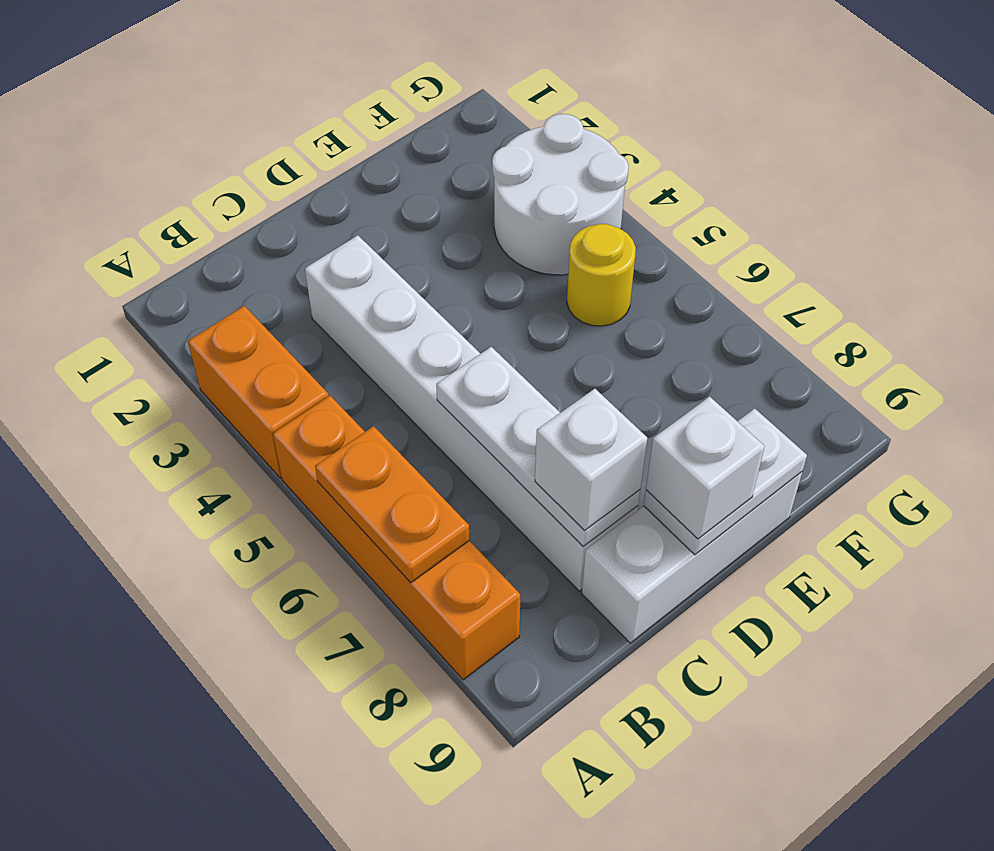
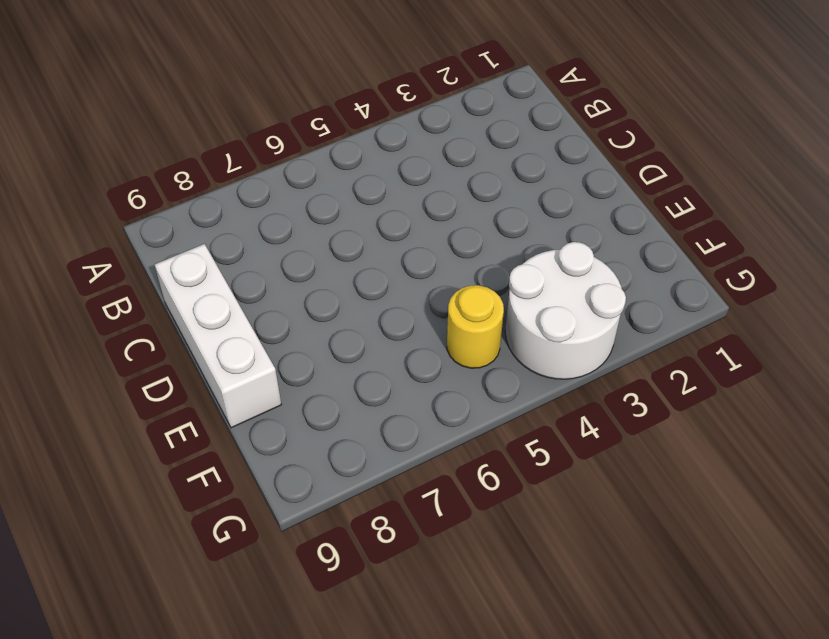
none -> orange 1x2 brick [188,306,328,478]
none -> orange 1x4 brick [273,396,520,680]

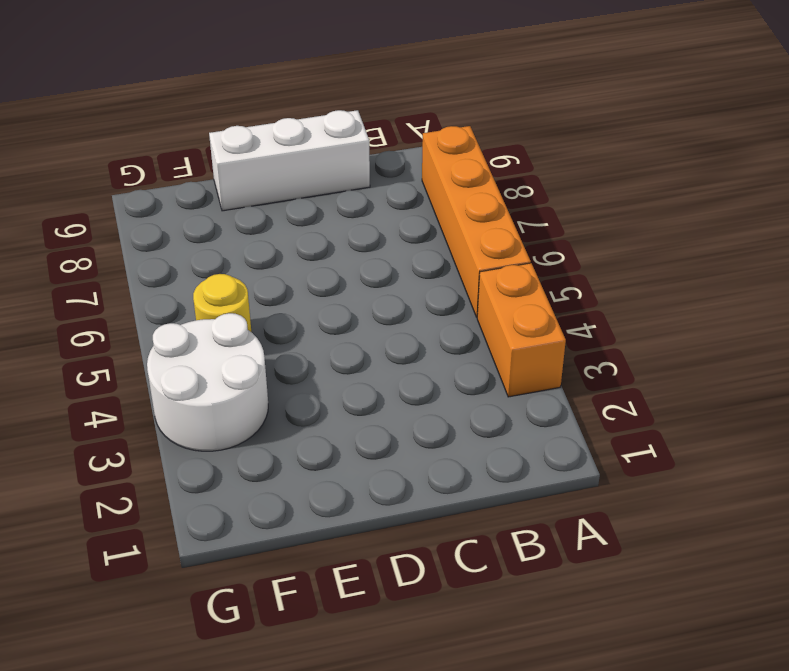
none -> white 1x6 brick [305,235,638,591]
none -> orange 1x2 plate [315,426,469,583]

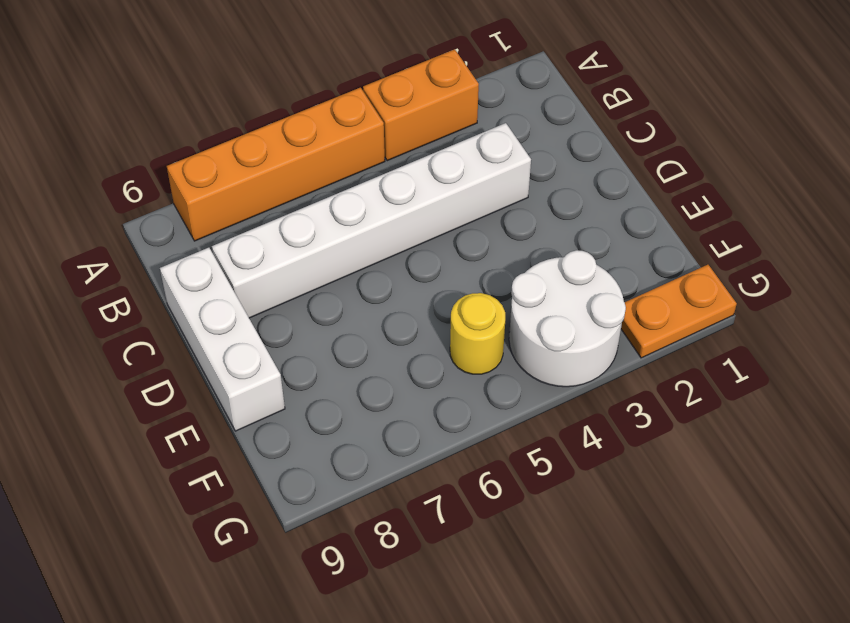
orange 1x2 plate [621,265,737,358] -> orange 1x2 plate moved to [315,426,469,583]
none -> white 1x3 plate [436,347,640,546]
none -> white 1x2 plate [644,409,807,555]

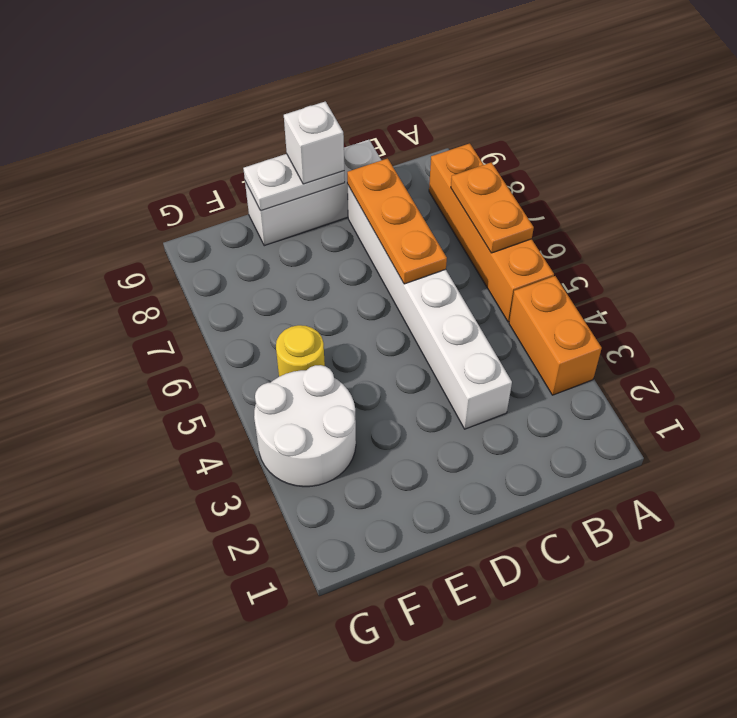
orange 1x3 plate [347,158,447,284] -> white 1x3 plate [436,347,640,546]
none -> white 1x1 brick [535,389,647,530]

